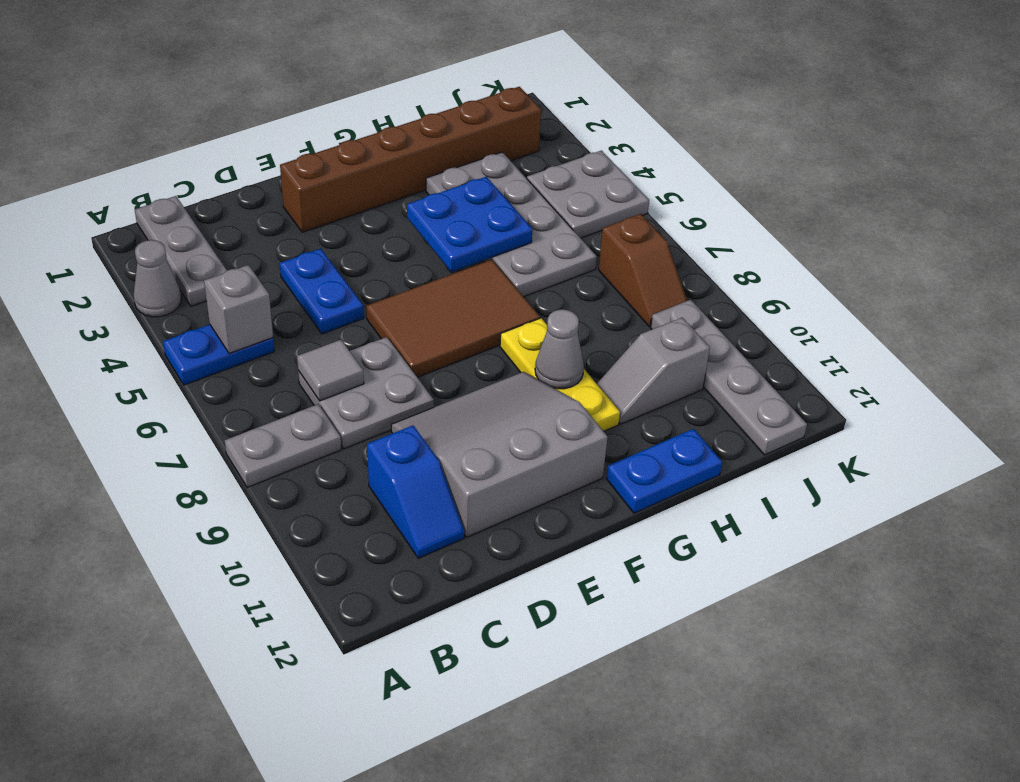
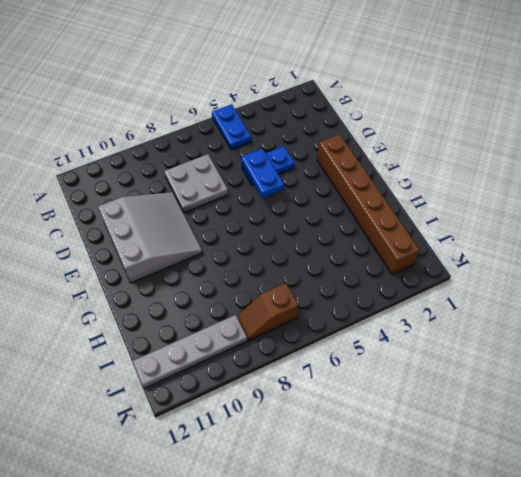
blue 1x2 plate [241,149,284,198] -> blue 1x2 plate moved to [606,429,722,513]
none -> grey 1x1 cone [133,240,181,317]
none -> grey 1x2 plate [225,404,341,488]
none -> grey 1x3 plate [135,196,227,306]

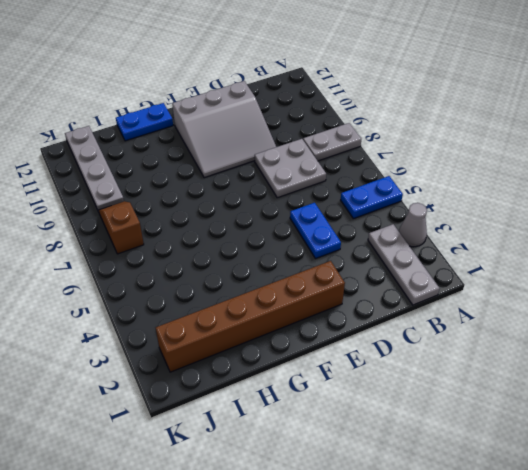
none -> blue 1x2 slope [367,425,464,558]
none -> brown 2x3 tile [366,260,540,377]
none -> yellow 1x3 plate [500,318,620,431]

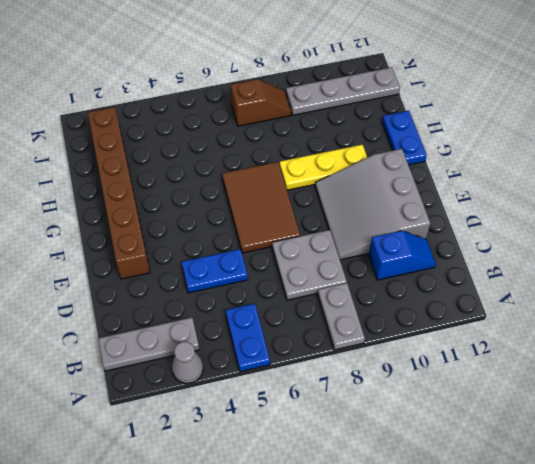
none -> grey 2x4 plate [426,152,597,297]
none -> grey 1x2 slope [597,318,710,424]
none -> grey 2x2 plate [527,151,649,238]

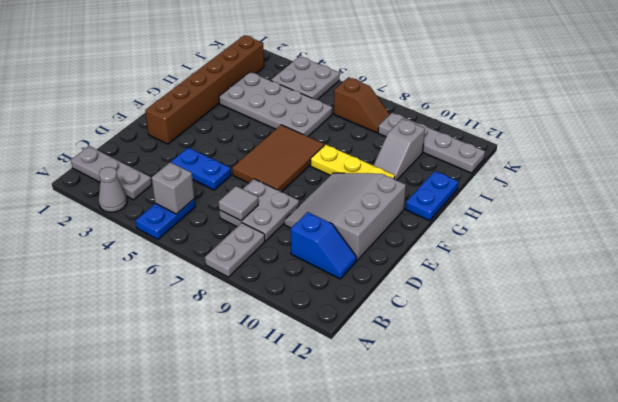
none -> blue 2x2 plate [407,177,532,272]
none -> grey 1x1 cone [535,309,584,389]

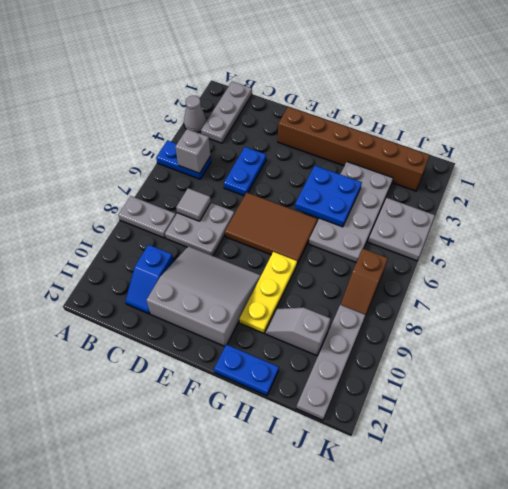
none -> grey 1x1 cone [535,309,584,389]

